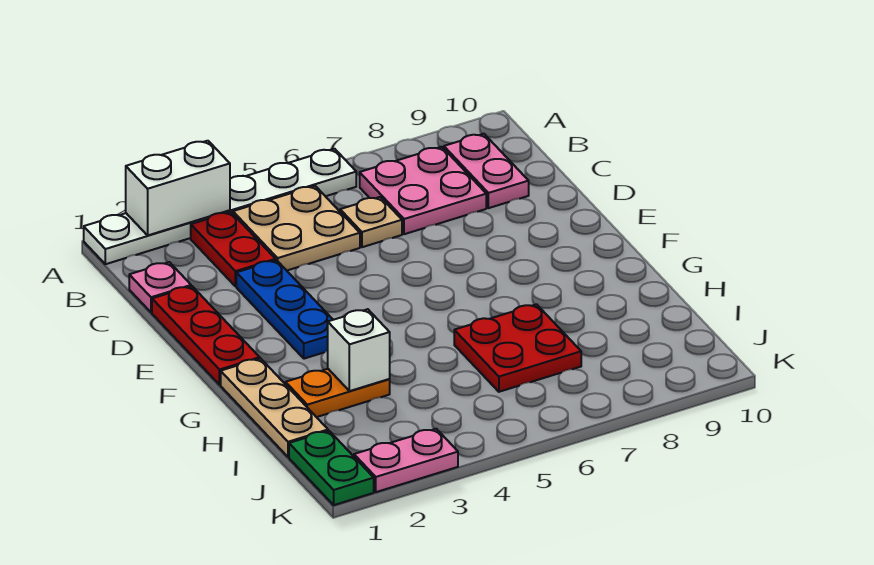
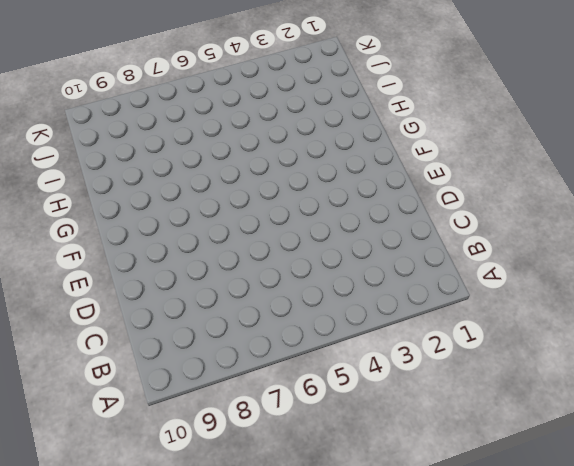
none -> white 1x6 plate [84,149,356,264]
none -> red 1x2 plate [191,212,275,286]
none -> tan 2x2 plate [233,186,360,270]

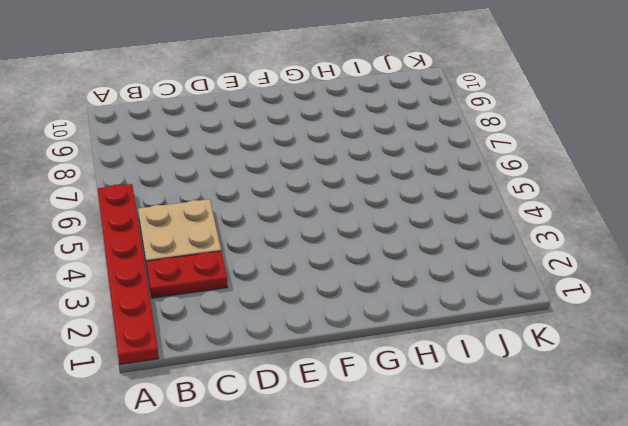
red 1x6 plate [98,184,159,365] -> white 1x6 plate [84,149,356,264]
none -> pink 2x2 plate [360,147,486,234]
none -> pink 1x2 plate [444,134,529,208]
none -> pink 1x1 plate [129,262,191,312]

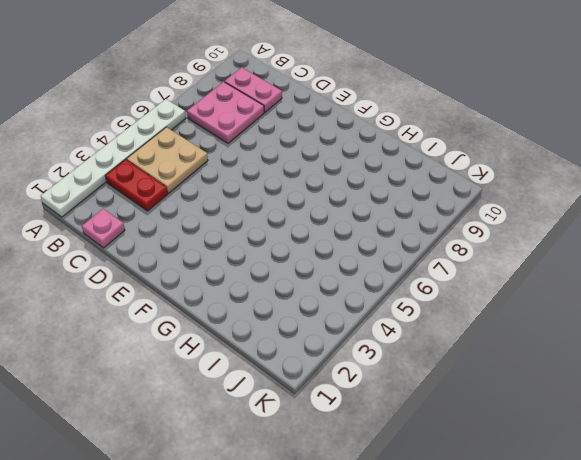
none -> tan 1x1 plate [340,197,402,247]
none -> red 1x3 plate [152,286,260,385]
none -> blue 1x3 plate [236,260,333,359]

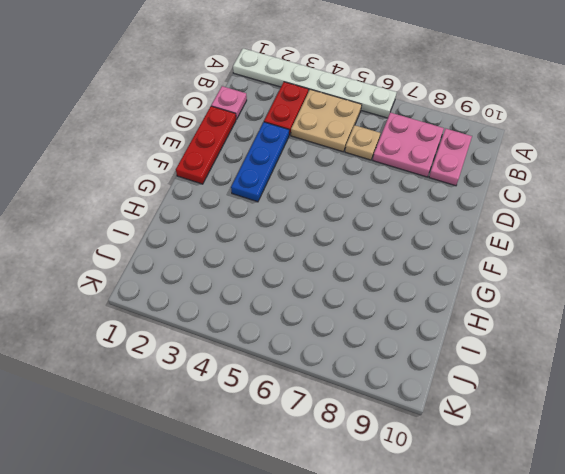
none -> tan 1x3 plate [221,358,328,457]
none -> orange 1x2 plate [286,369,390,417]
none -> red 2x2 plate [454,304,581,392]

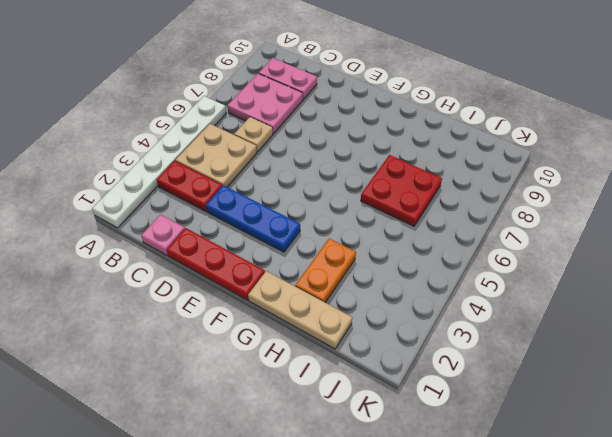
none -> green 1x2 plate [289,431,374,505]
none -> pink 1x2 plate [354,429,458,492]
none -> white 1x2 brick [126,141,230,235]

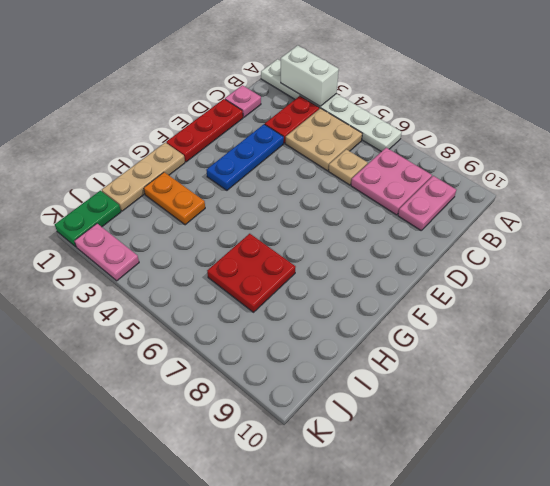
none -> white 1x1 brick [328,309,390,391]

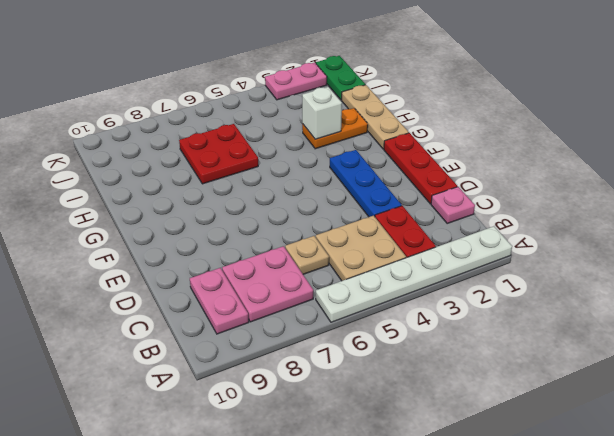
none -> white 1x2 brick [126,141,230,235]

